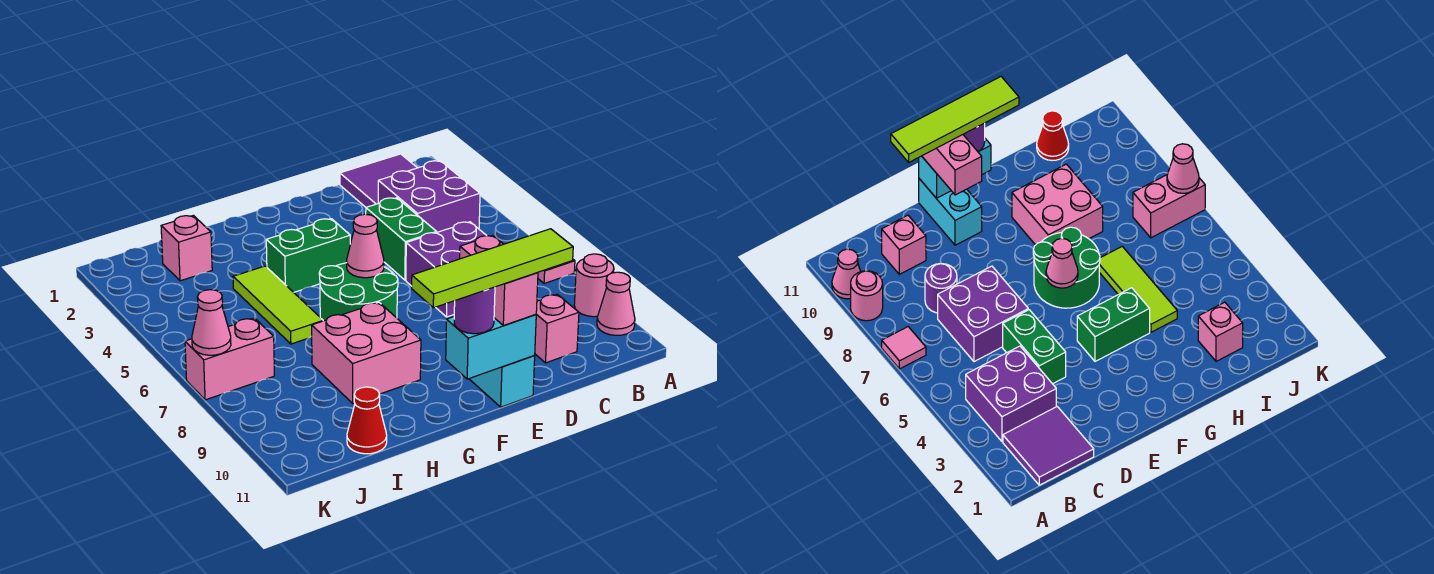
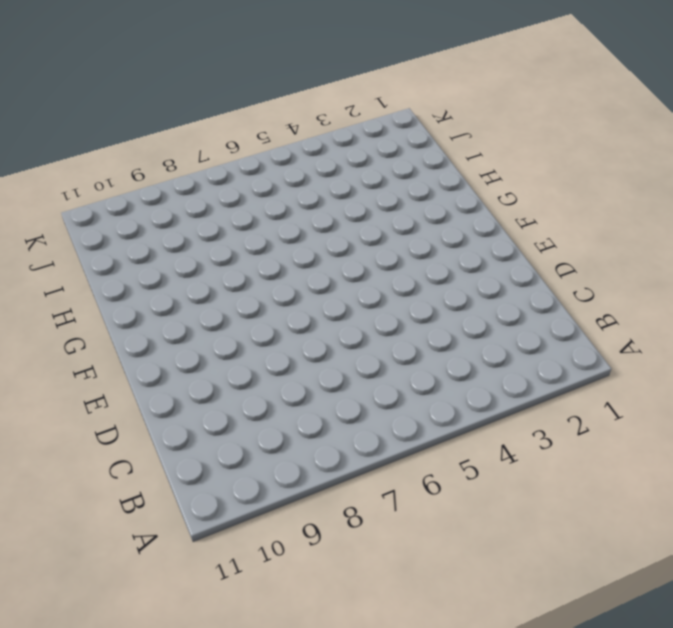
none -> pink 1x1 tile [538,260,575,284]
none -> pink 1x1 round brick [574,254,614,317]
none -> pink 1x1 cone [597,272,635,335]

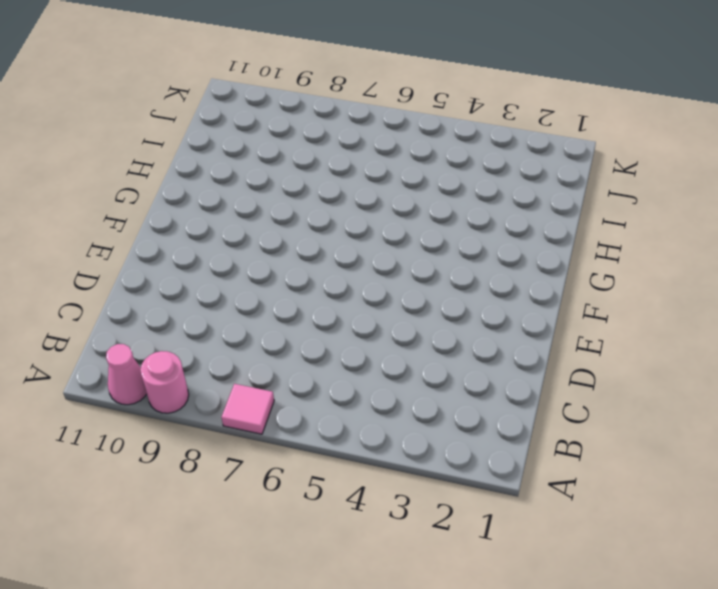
none -> purple 2x2 tile [340,154,417,207]
none -> purple 2x2 brick [378,161,480,232]
none -> purple 2x2 brick [406,222,487,317]

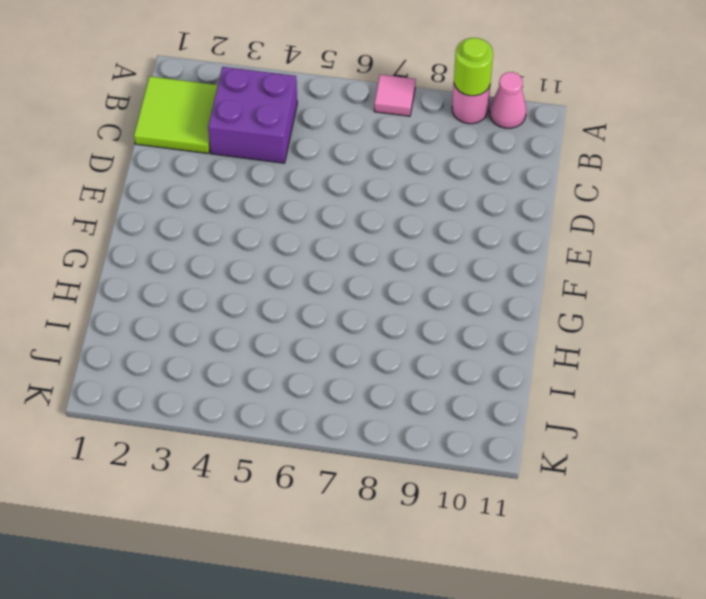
lime 1x1 round brick [454,38,493,96] -> none
lime 2x2 tile [134,76,218,154] -> purple 2x2 tile [340,154,417,207]
none -> purple 2x2 brick [406,222,487,317]
none -> purple 1x1 round brick [925,264,957,313]
none -> pink 1x1 brick [535,294,579,363]

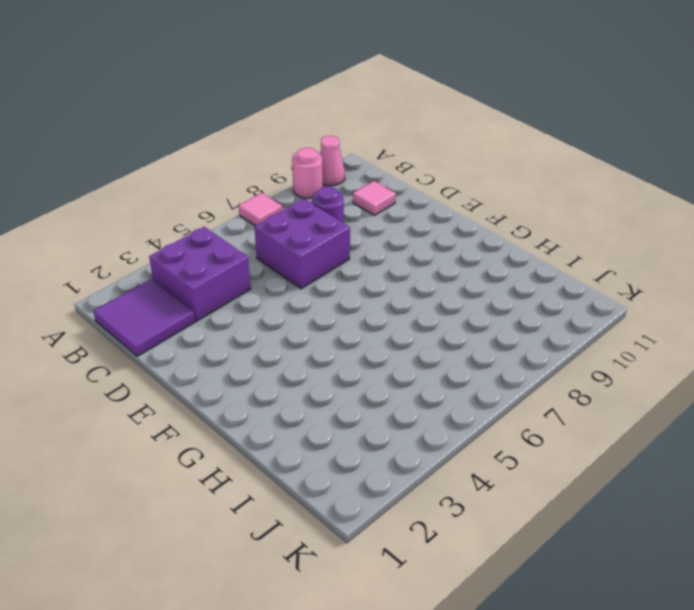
pink 1x1 tile [353,181,396,215] -> pink 1x1 brick [535,294,579,363]
none -> green 1x2 brick [366,198,437,280]
none -> cyan 1x2 brick [469,355,535,407]
none -> green 1x2 brick [266,219,350,292]

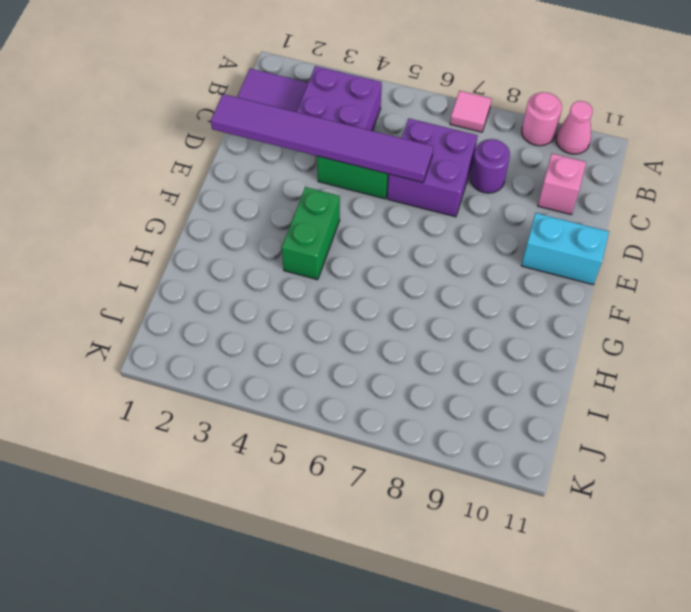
purple 1x6 tile [211,94,434,183] -> none
none -> green 2x2 round brick [319,263,398,321]
none -> pink 2x2 brick [312,302,421,403]
none -> lime 1x3 tile [233,266,323,344]

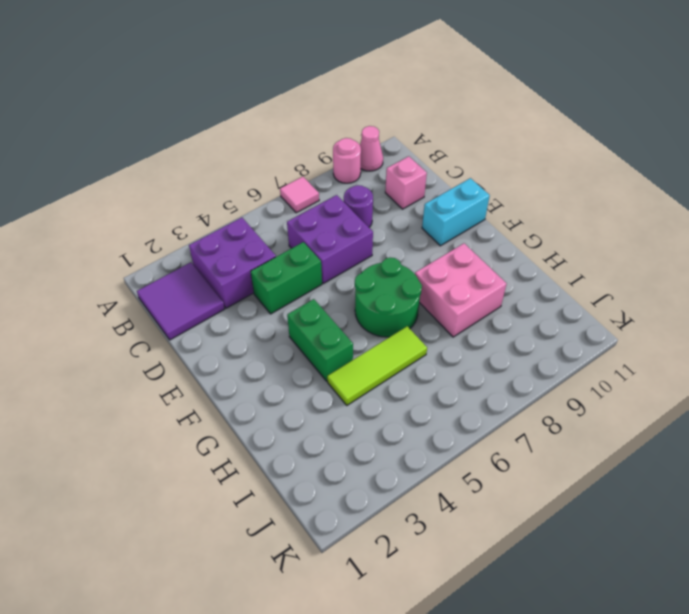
none -> pink 1x1 brick [161,215,212,281]
none -> red 1x1 cone [347,387,387,454]
none -> pink 1x2 brick [185,318,274,400]

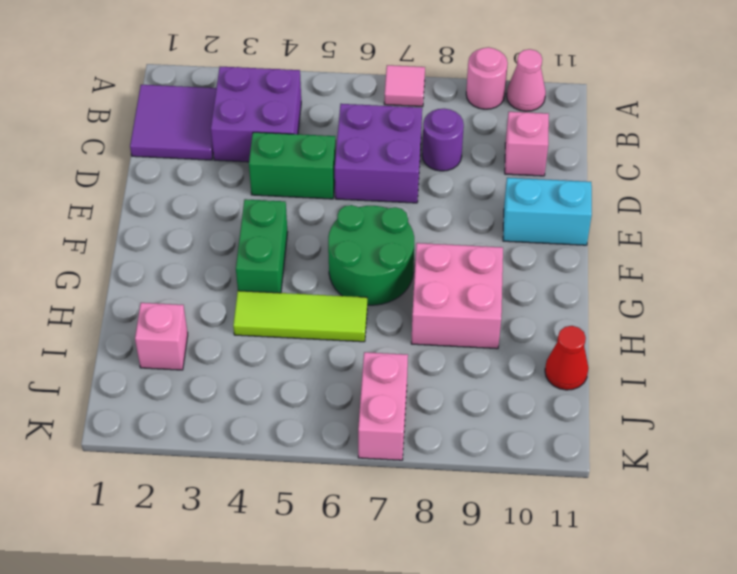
none -> cyan 1x2 brick [446,314,536,379]
none -> pink 1x1 cone [347,214,384,278]
none -> pink 1x1 cone [192,290,231,355]

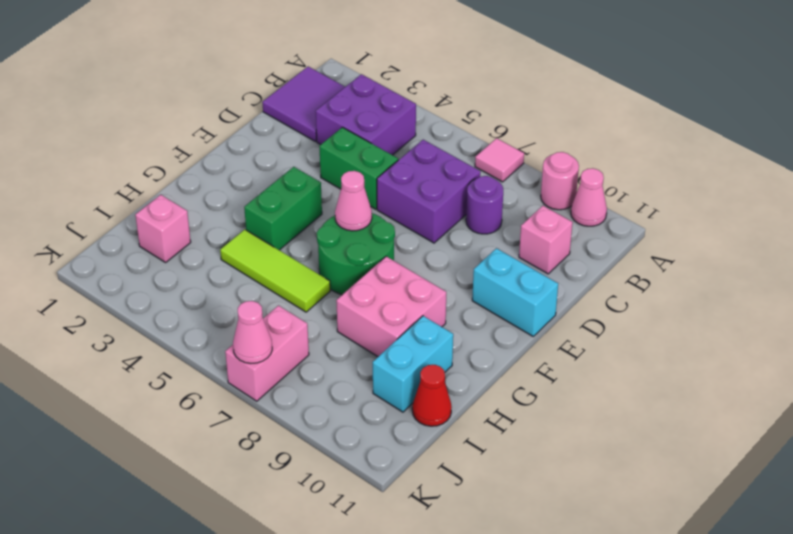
cyan 1x2 brick [373,316,453,412] -> cyan 1x2 brick moved to [446,314,536,379]
none -> pink 1x2 brick [460,235,538,325]
none -> purple 1x1 round brick [454,287,495,334]
none -> lime 1x4 tile [412,229,573,308]

